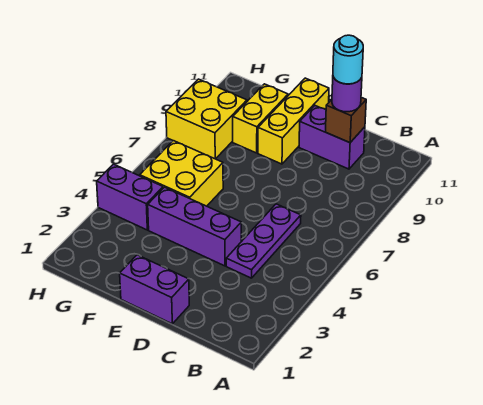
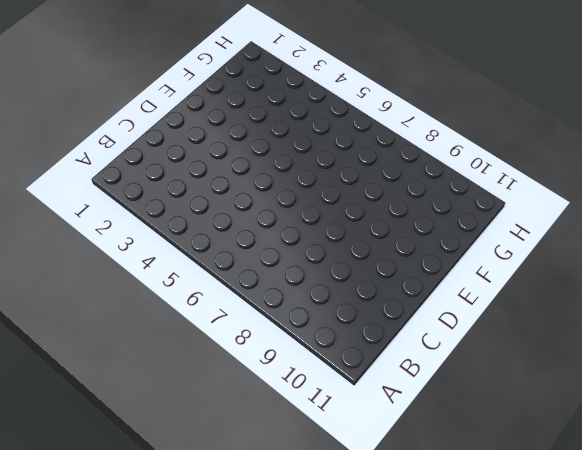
none -> purple 1x3 plate [226,204,301,278]
none -> purple 1x2 brick [299,106,365,169]
none -> purple 1x2 brick [120,255,189,324]

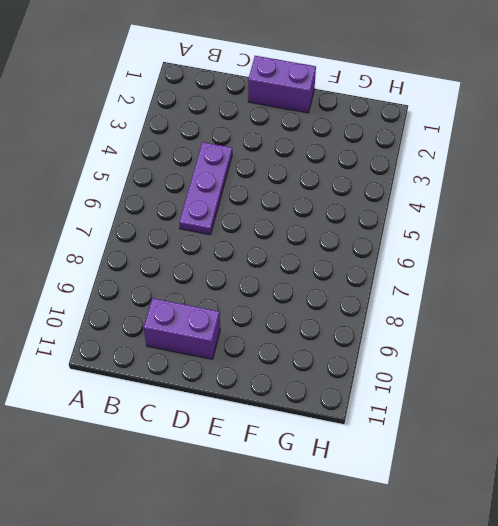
none -> purple 1x3 brick [148,187,241,266]
none -> yellow 1x3 brick [258,78,329,164]
none -> yellow 2x2 brick [140,141,223,206]

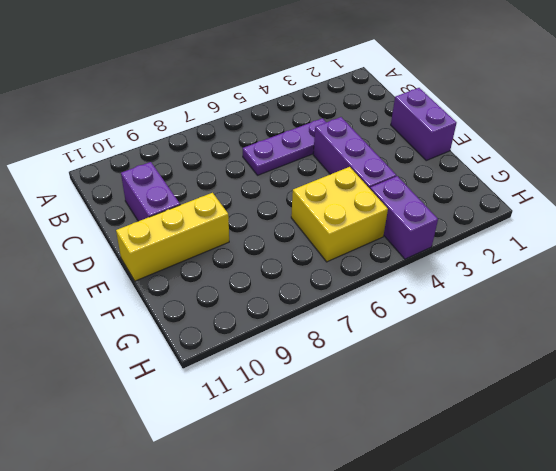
none -> yellow 1x2 brick [233,84,288,153]
none -> yellow 2x2 brick [166,79,247,159]
none -> brown 1x1 brick [326,97,366,143]

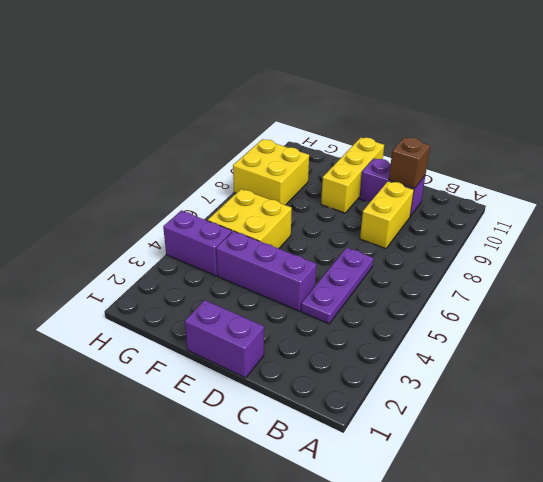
yellow 1x2 brick [360,181,414,249] -> yellow 1x2 brick moved to [233,84,288,153]
none -> purple 1x1 round brick [332,77,362,112]
none -> cyan 1x1 round brick [333,35,363,84]

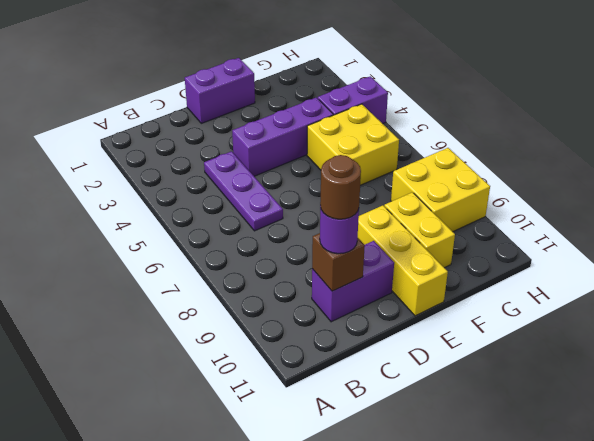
brown 1x1 round brick [320,155,361,219] -> cyan 1x1 round brick [333,35,363,84]

